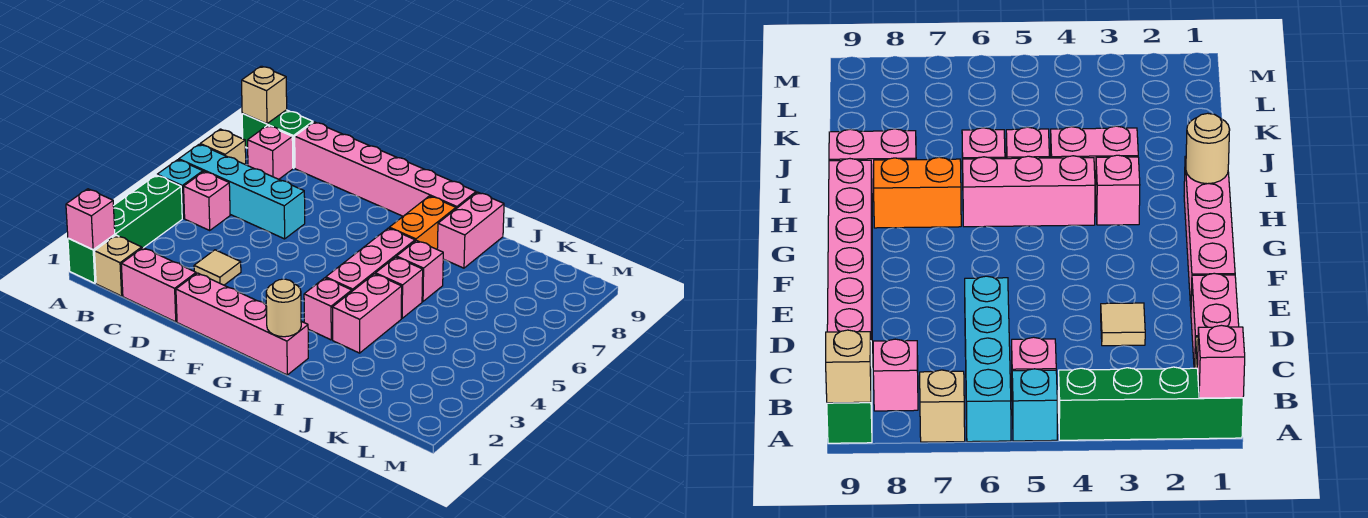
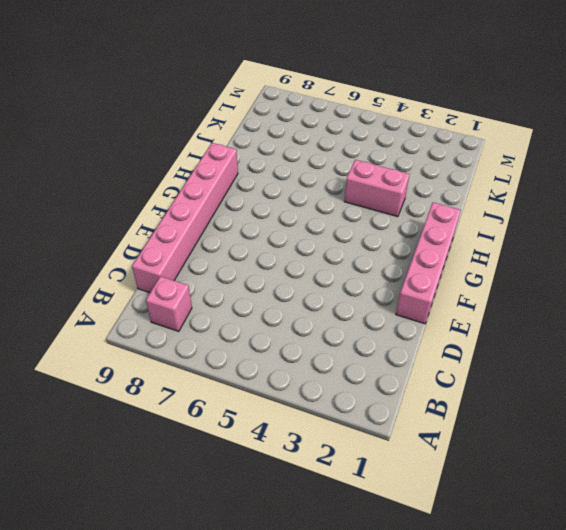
none -> green 1x4 brick [68,175,182,283]
none -> cyan 1x1 brick [157,160,203,218]
none -> cyan 1x4 brick [179,144,305,239]

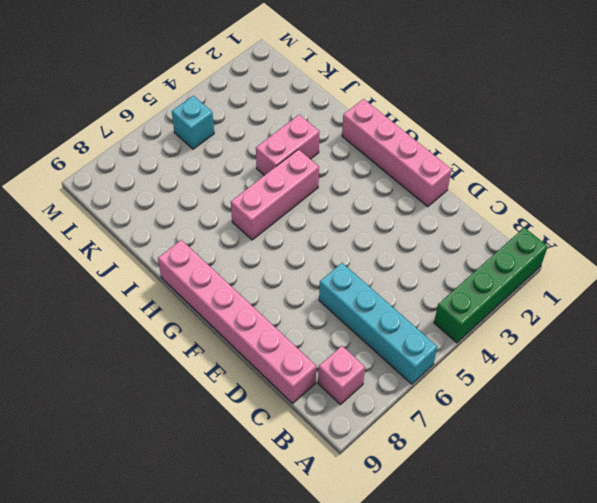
cyan 1x1 brick [172,96,214,149] -> cyan 1x1 brick moved to [157,160,203,218]
none -> tan 1x1 brick [200,129,246,165]
none -> green 1x2 brick [242,110,313,168]
none -> tan 1x1 brick [95,235,142,296]

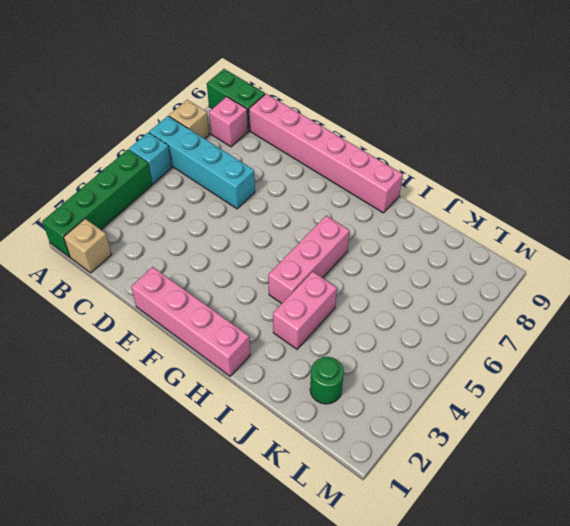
green 1x1 round brick [310,357,344,404] -> none
none -> pink 1x1 brick [184,171,230,230]
none -> pink 1x2 brick [121,248,196,322]
none -> tan 1x1 tile [194,250,241,285]

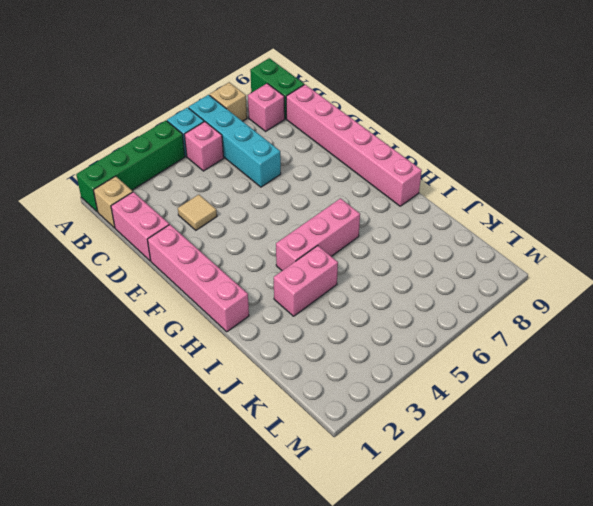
none -> pink 1x1 brick [304,278,352,340]
none -> orange 1x2 brick [389,196,456,249]
none -> pink 1x1 brick [376,257,423,318]

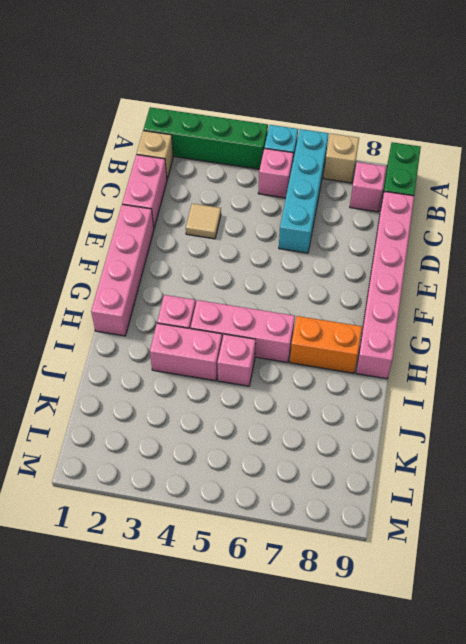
none -> pink 1x1 brick [397,241,443,301]
none -> pink 1x2 brick [437,192,504,268]
none -> pink 1x1 brick [66,189,115,250]

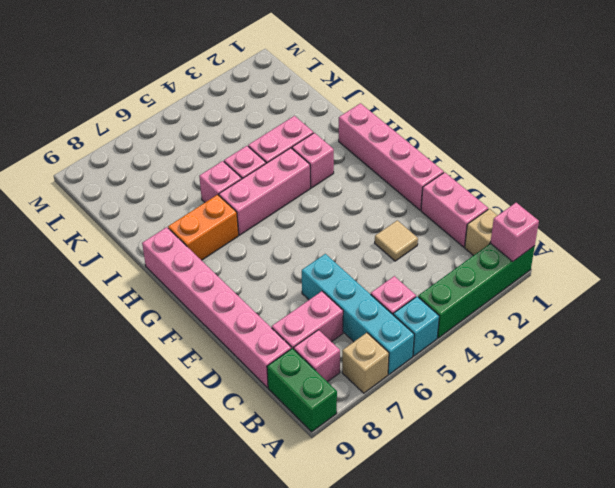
pink 1x2 brick [272,291,343,349] -> pink 1x2 brick moved to [437,192,504,268]
none -> tan 1x1 brick [242,66,287,124]
none -> tan 1x1 round brick [266,279,301,337]

